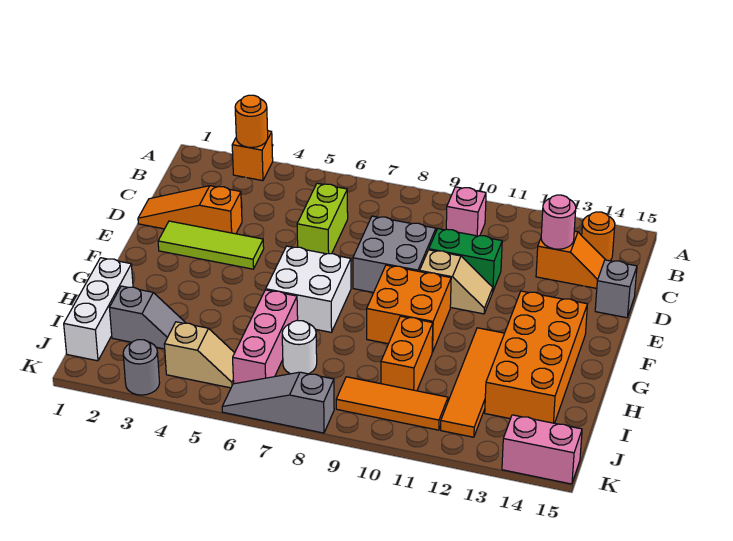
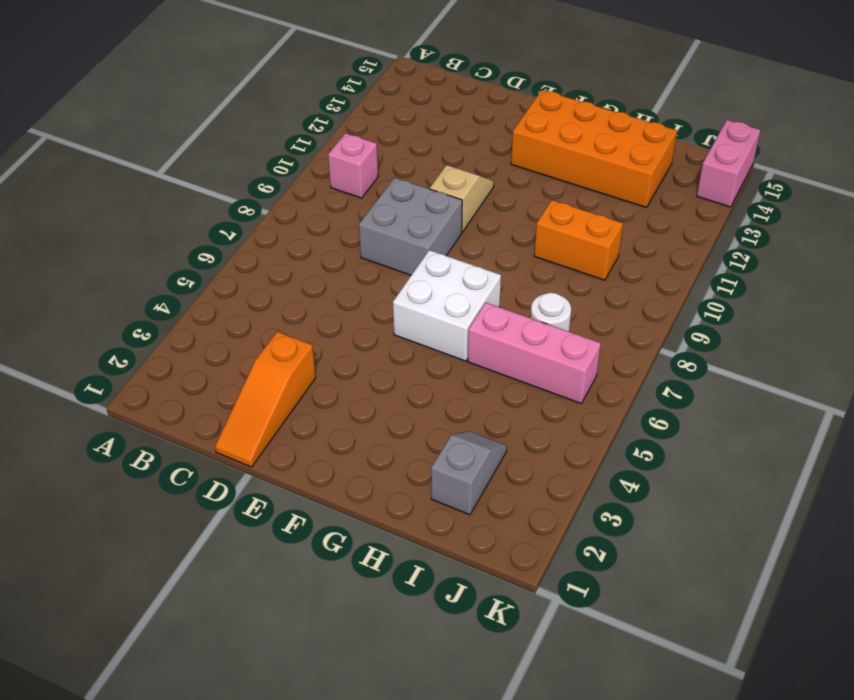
none -> orange 1x1 brick [232,131,273,181]
none -> orange 1x1 round brick [582,212,615,261]
none -> lime 1x2 brick [297,183,348,254]

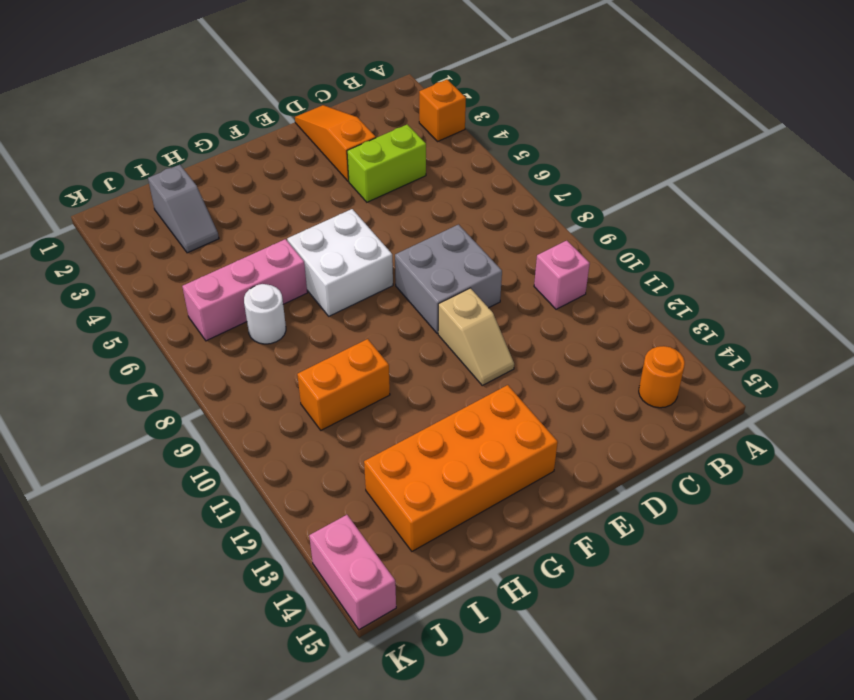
lime 1x2 brick [347,125,426,202] -> lime 1x2 brick moved to [297,183,348,254]
none -> orange 1x2 slope [536,231,605,288]
none -> green 1x2 brick [429,229,502,291]
none -> grey 1x1 brick [595,260,637,318]

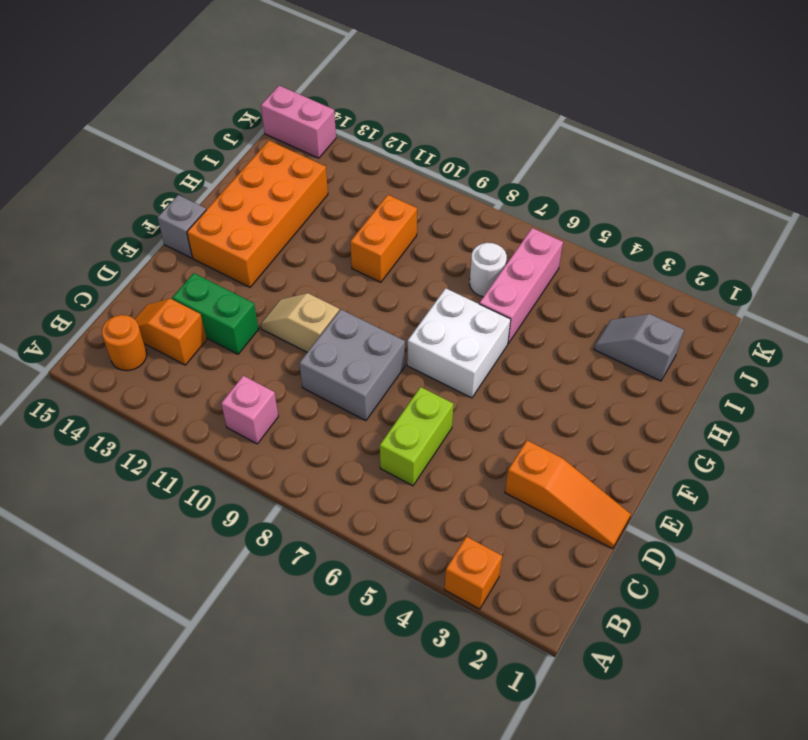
green 1x2 brick [172,273,259,354] -> green 1x2 brick moved to [429,229,502,291]
grey 1x1 brick [157,195,206,258] -> grey 1x1 brick moved to [595,260,637,318]
none -> lime 1x3 tile [158,221,264,269]
none -> orange 2x2 brick [367,265,451,352]
none -> orange 1x4 tile [441,328,504,437]

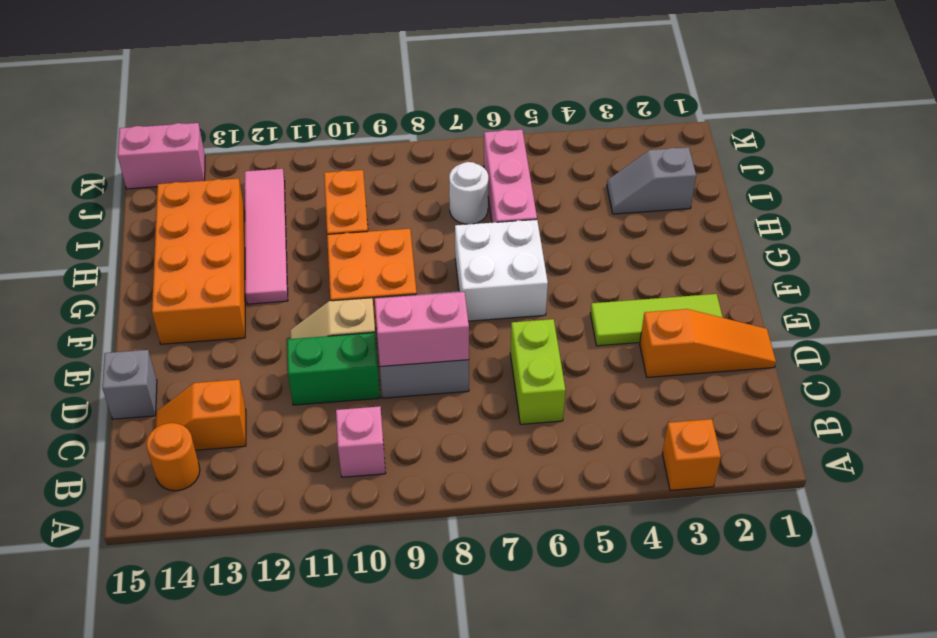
pink 1x2 brick [375,292,469,367] -> none
pink 1x4 tile [245,169,288,304] -> orange 1x4 tile [441,328,504,437]
none -> white 1x3 brick [64,258,133,361]
none -> tan 1x2 slope [164,322,235,388]
none -> orange 1x3 tile [336,377,448,430]

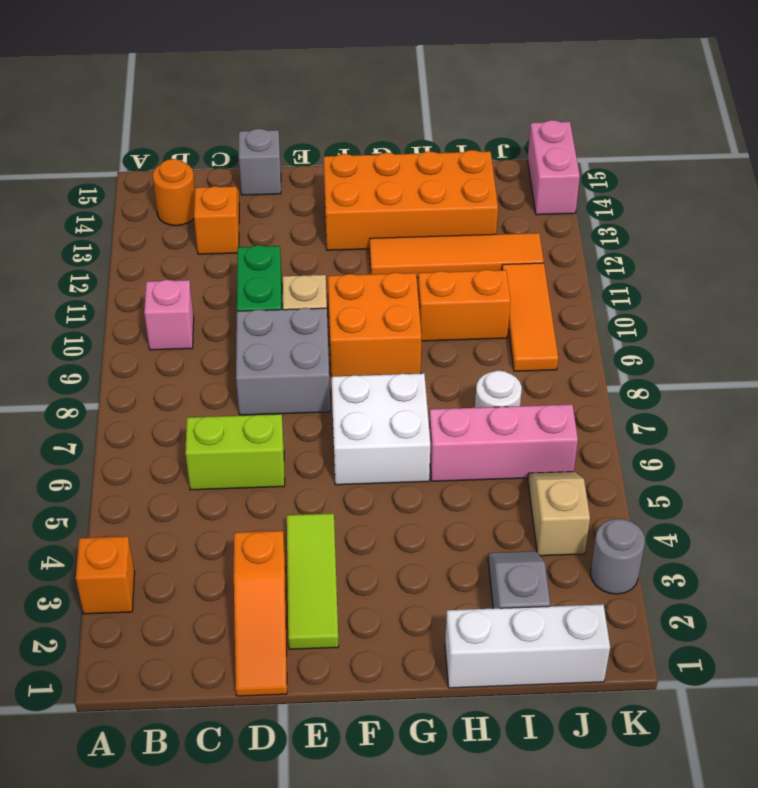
none -> grey 1x3 slope [222,372,334,433]
none -> orange 1x1 round brick [235,95,268,147]
none -> pink 1x1 round brick [541,195,576,249]

